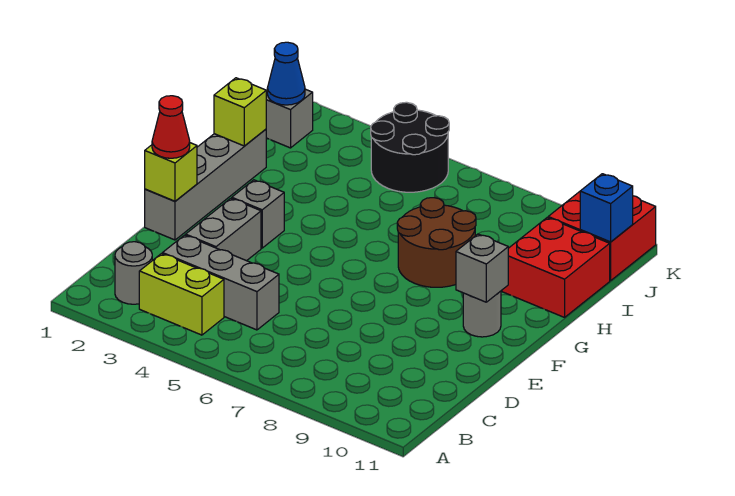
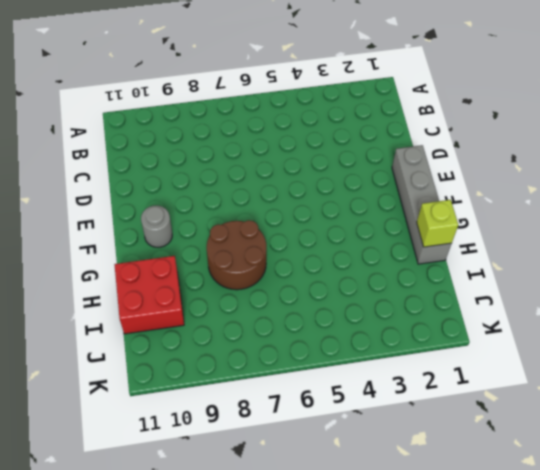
none -> grey 1x1 round brick [115,242,152,304]
none -> lime 1x2 brick [139,254,224,335]
none -> grey 1x3 brick [163,235,279,330]

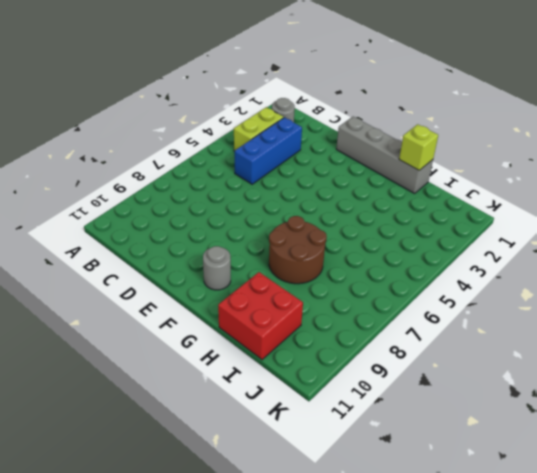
blue 1x3 brick [235,117,302,184] -> grey 1x3 brick [163,235,279,330]
none -> grey 1x2 brick [186,198,261,261]
none -> grey 1x1 brick [232,180,284,248]
none -> grey 1x1 brick [266,89,313,148]

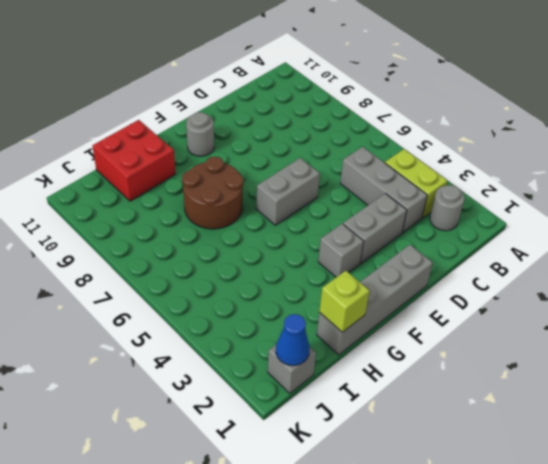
grey 1x2 brick [256,158,320,225] -> none
none -> black 2x2 round brick [371,102,449,192]
none -> red 2x2 brick [548,192,656,281]
none -> lime 1x1 brick [145,143,197,201]

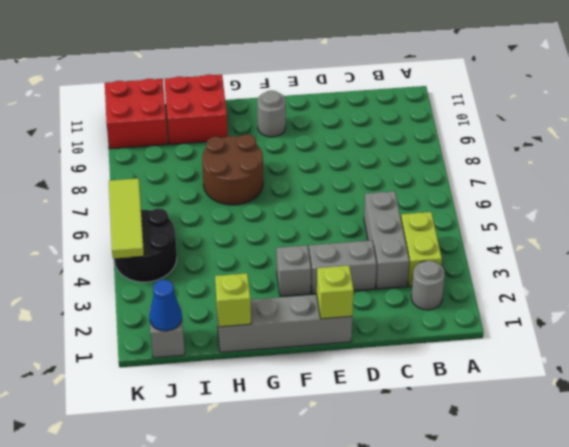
lime 1x3 tile [109,178,144,259] -> none
none -> grey 1x1 brick [456,234,508,302]
none -> blue 1x1 brick [580,174,633,242]
none -> red 1x1 cone [152,96,190,158]

